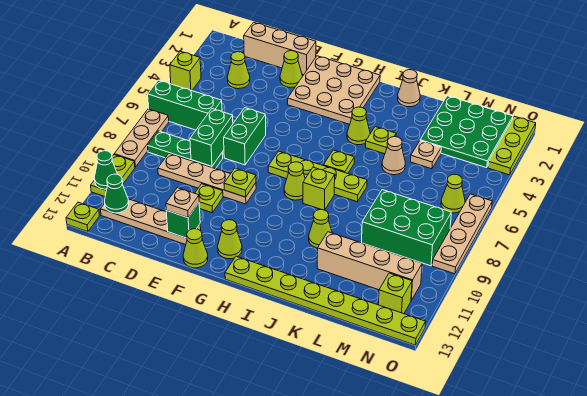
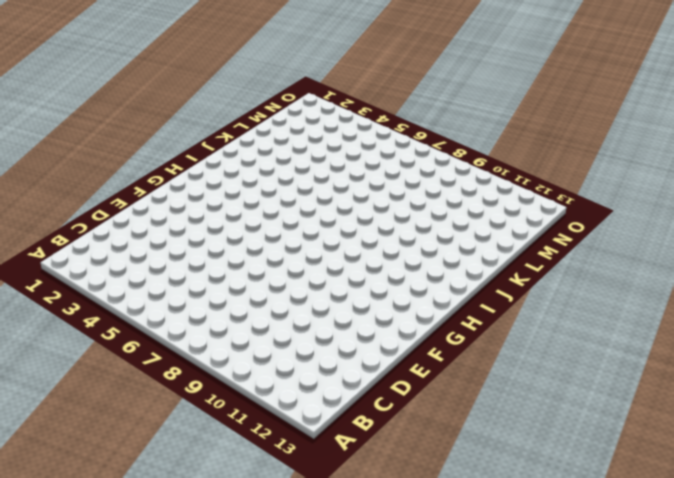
none -> lime 1x1 brick [170,51,201,91]
none -> green 1x3 brick [148,80,222,130]
none -> tan 1x3 plate [114,109,169,167]
none -> lime 1x2 plate [91,155,135,196]

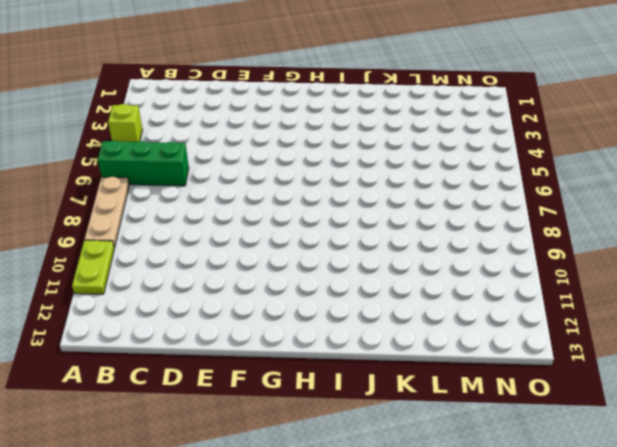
none -> lime 1x1 plate [66,202,99,232]
none -> green 1x3 plate [148,131,223,169]
none -> tan 1x4 plate [101,199,201,245]
none -> tan 1x3 brick [244,22,316,75]

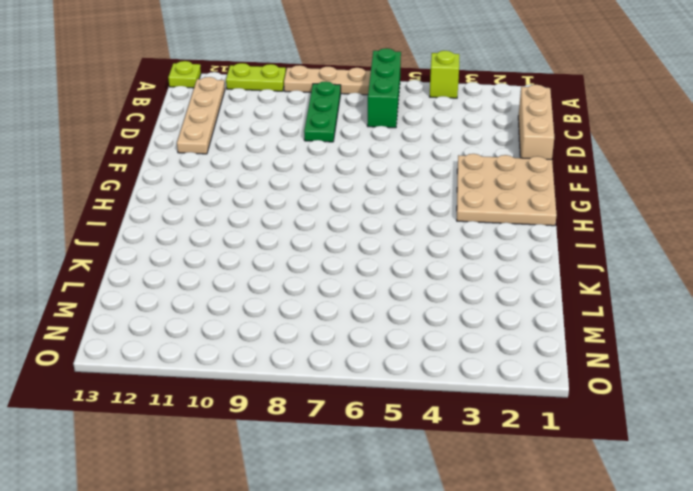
none -> lime 1x1 cone [227,52,250,89]
none -> tan 1x4 plate [158,154,256,204]
none -> lime 1x1 cone [280,51,302,87]
none -> green 1x2 brick [224,108,266,165]

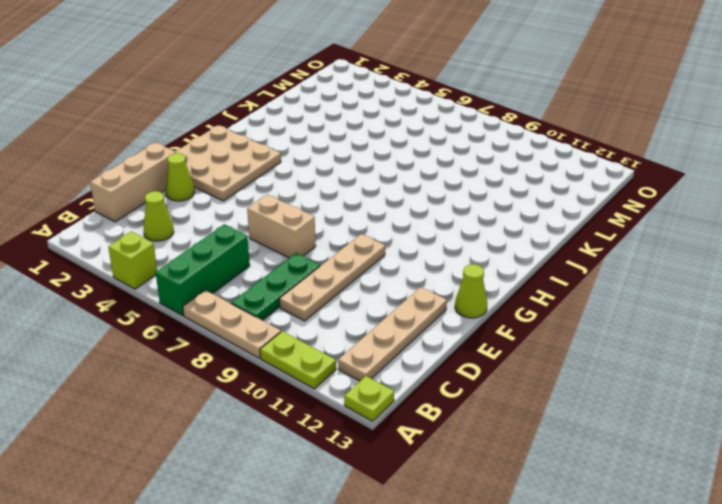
tan 1x2 brick [247,194,316,258] -> green 1x2 brick [224,108,266,165]
none -> lime 1x1 plate [195,184,223,213]
none -> lime 1x4 plate [268,151,367,202]
none -> lime 1x1 cone [218,220,242,259]
none -> lime 1x1 cone [284,162,305,200]

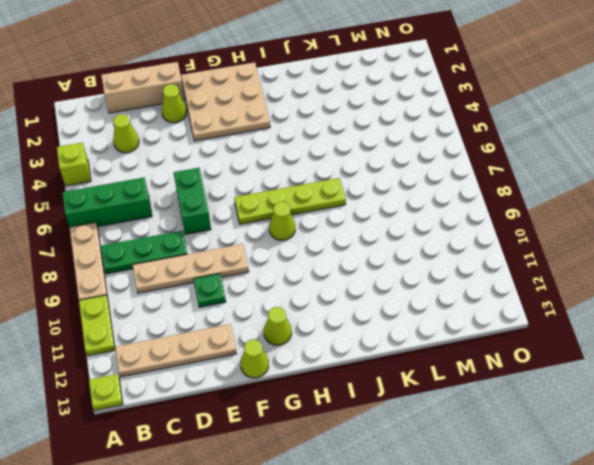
green 1x1 plate [194,274,226,307] -> lime 1x1 plate [195,184,223,213]
none -> lime 1x8 plate [225,256,426,345]
none -> lime 1x1 cone [347,107,370,145]
none -> lime 1x1 plate [323,150,354,173]
none -> lime 1x1 brick [303,167,335,210]

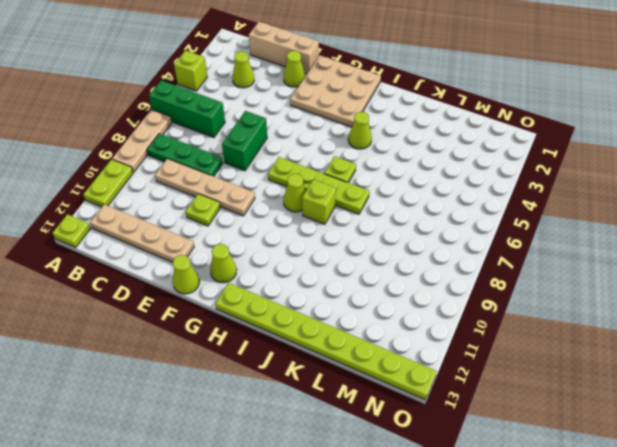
none -> tan 1x1 cone [398,70,420,107]
none -> lime 1x1 plate [366,127,396,154]
none -> lime 1x1 cone [309,209,332,248]
none -> tan 1x1 cone [382,137,405,175]

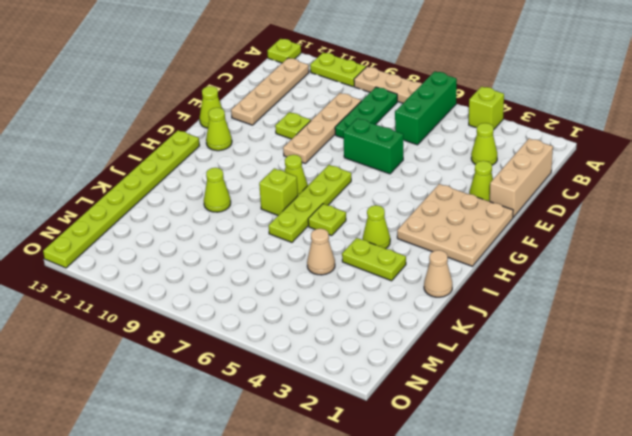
lime 1x2 plate [342,238,406,281] -> lime 1x1 plate [366,127,396,154]
none -> tan 1x4 brick [317,232,422,300]
none -> green 3x3 plate [420,96,513,168]
none -> tan 1x1 plate [410,141,441,169]
none -> green 2x3 brick [362,190,451,266]

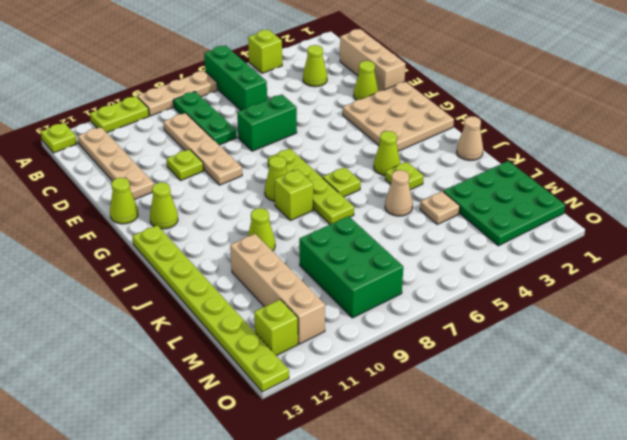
none -> lime 1x1 cone [441,174,465,213]
none -> lime 1x3 plate [488,116,536,175]
none -> tan 1x4 plate [432,194,492,274]
none -> green 1x1 cone [95,151,117,189]

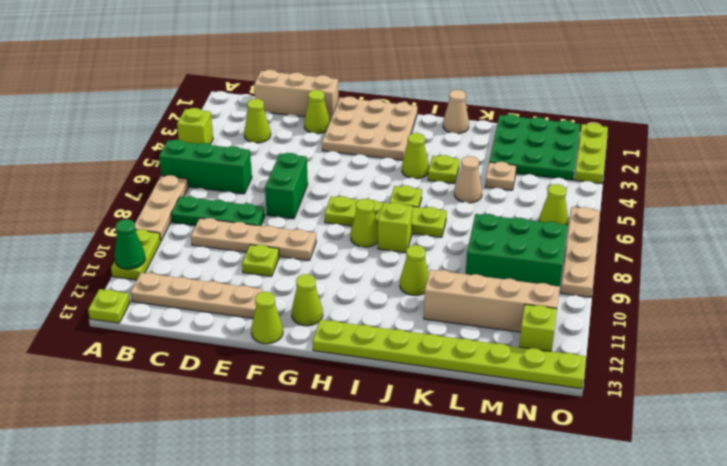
none -> green 1x1 cone [105,174,129,213]
none -> green 1x2 brick [190,109,233,166]
none -> green 1x1 brick [166,203,200,238]
none -> lime 1x1 plate [224,168,256,197]

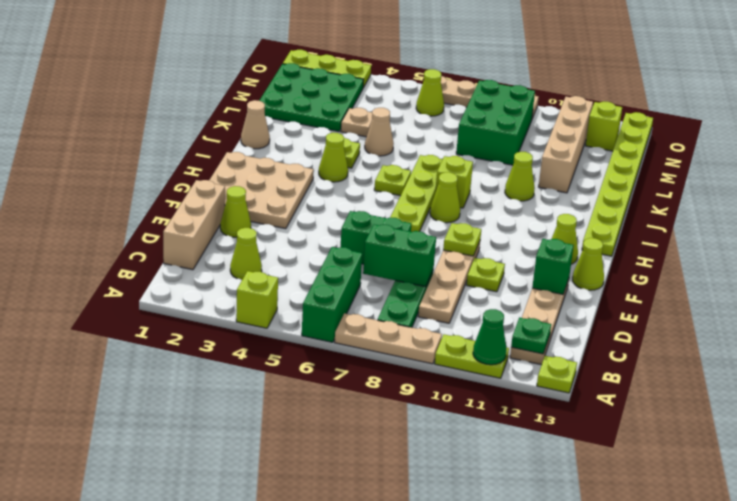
green 1x1 plate [511,318,551,354] -> green 1x1 cone [105,174,129,213]
none -> tan 1x1 plate [166,188,199,218]

